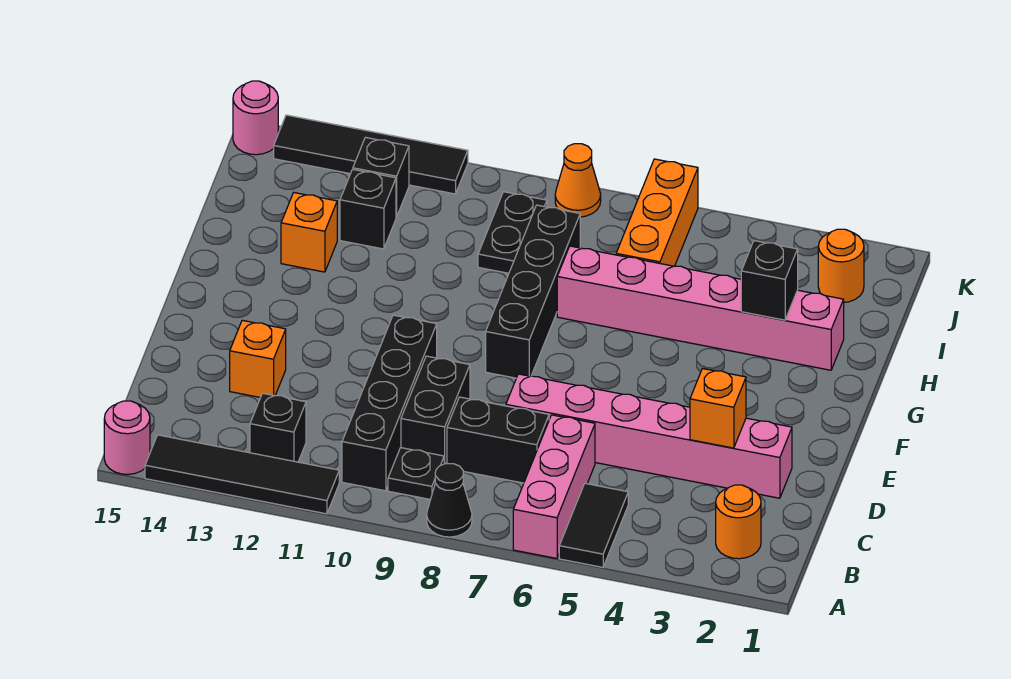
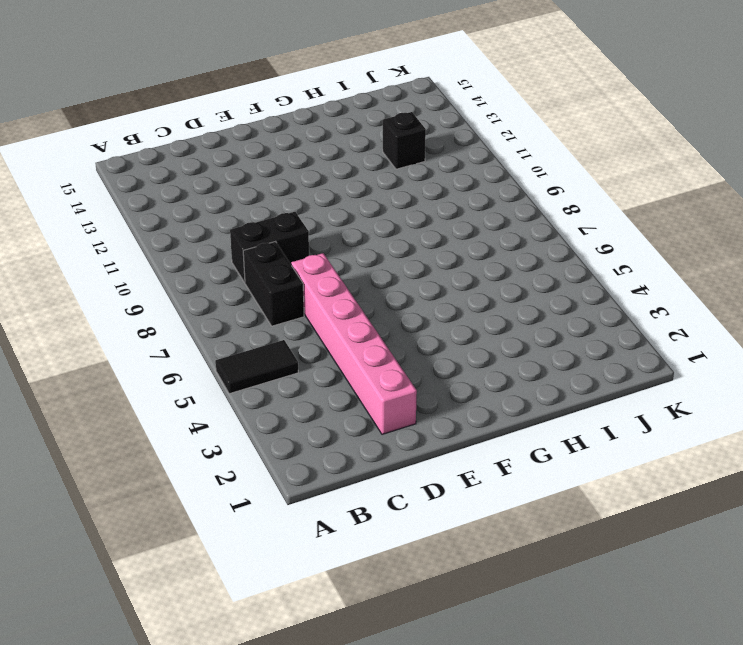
none -> pink 1x3 brick [513,415,595,558]
none -> black 1x1 cone [427,463,472,537]
none -> black 1x4 tile [145,435,339,514]

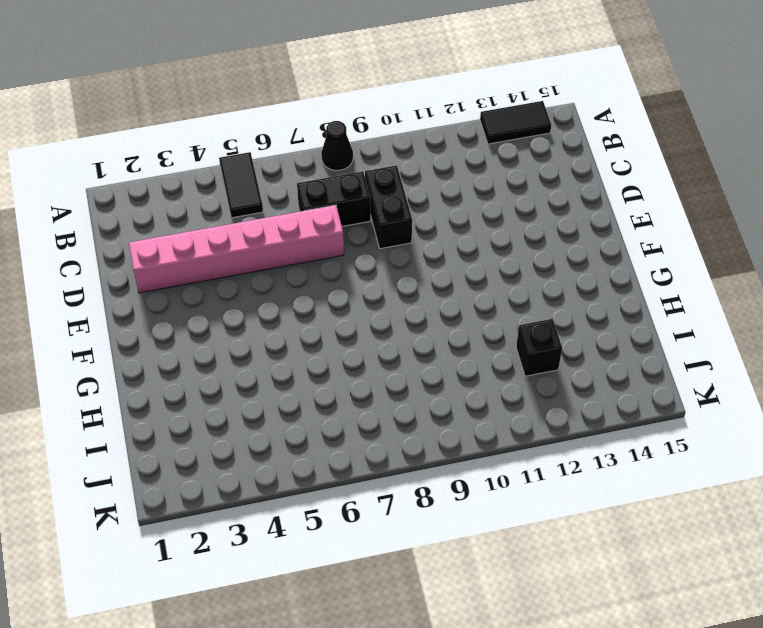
black 1x2 tile [480,101,551,144] -> black 1x4 tile [145,435,339,514]
none -> pink 1x3 brick [513,415,595,558]
none -> pink 1x1 round brick [104,401,150,474]
none -> orange 1x1 round brick [716,485,761,559]

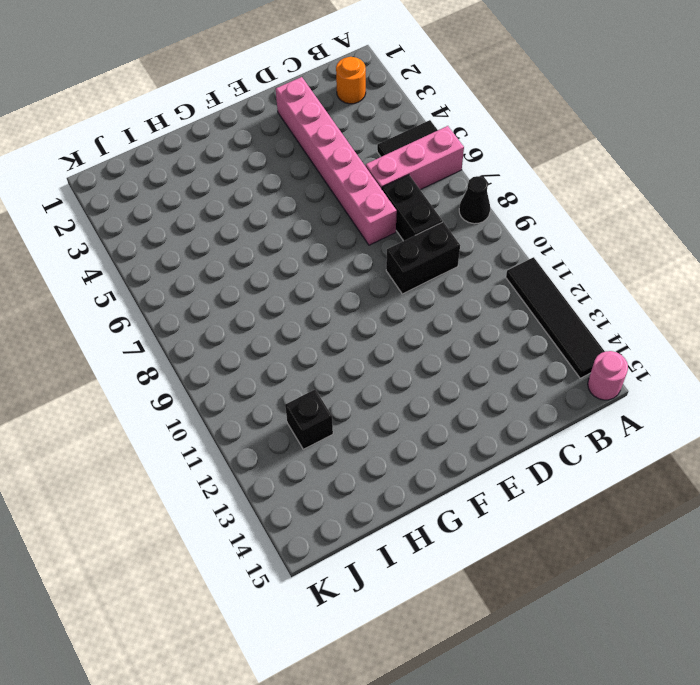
none -> black 1x1 plate [388,448,444,499]
none -> black 1x4 brick [342,315,437,491]
none -> black 1x1 brick [250,393,306,462]

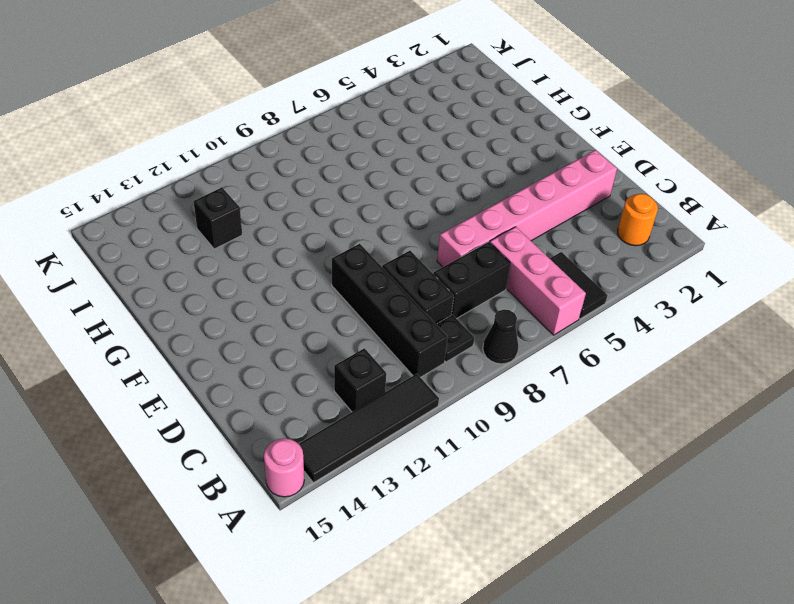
none -> orange 1x1 brick [230,320,286,398]
none -> black 1x4 brick [486,205,580,378]
none -> pink 1x6 brick [557,246,844,370]

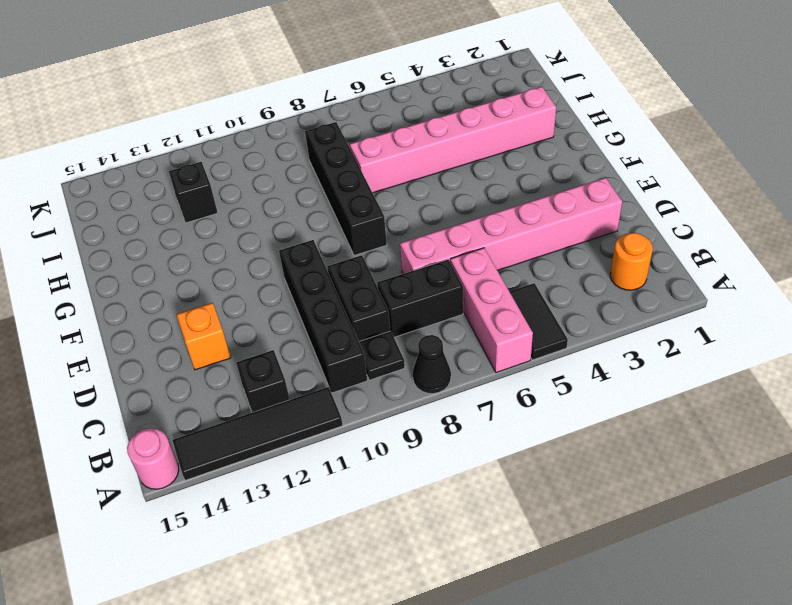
none -> orange 1x1 brick [281,193,337,272]
none -> orange 1x3 brick [616,159,698,266]
none -> black 1x2 plate [478,192,547,273]

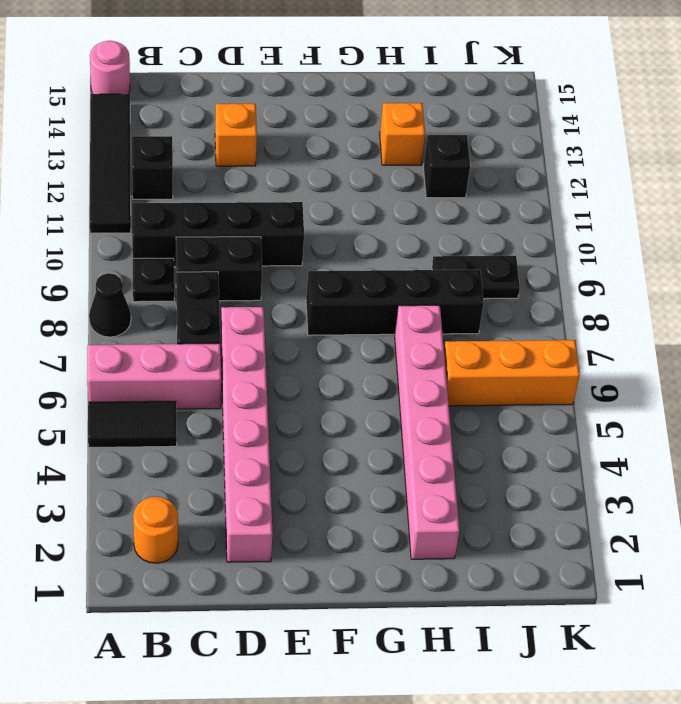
none -> orange 1x1 round brick [818,229,864,302]
none -> black 1x1 brick [353,137,409,217]
none -> orange 1x1 cone [555,144,601,217]

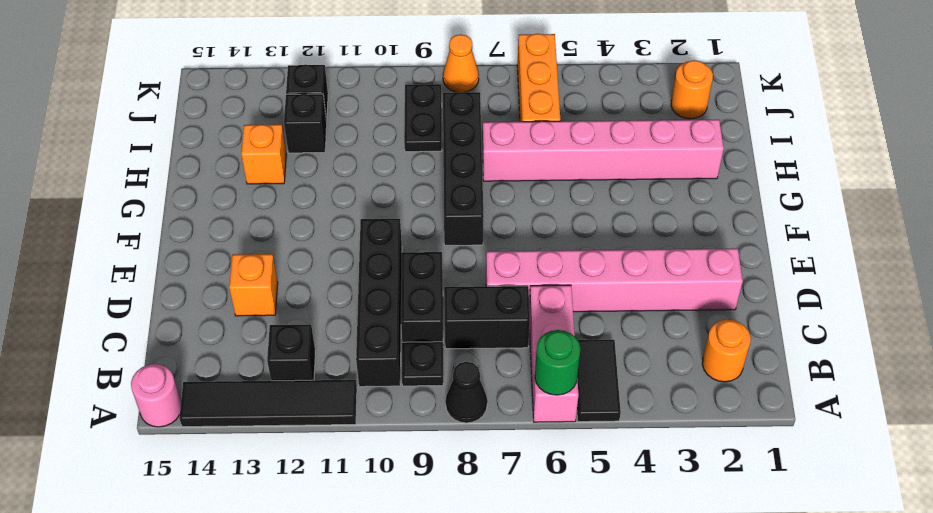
green 1x1 round brick [535,330,580,395] -> none
none -> black 1x4 tile [274,115,468,194]
none -> pink 1x1 round brick [233,81,278,155]
none -> orange 1x1 brick [690,369,746,448]

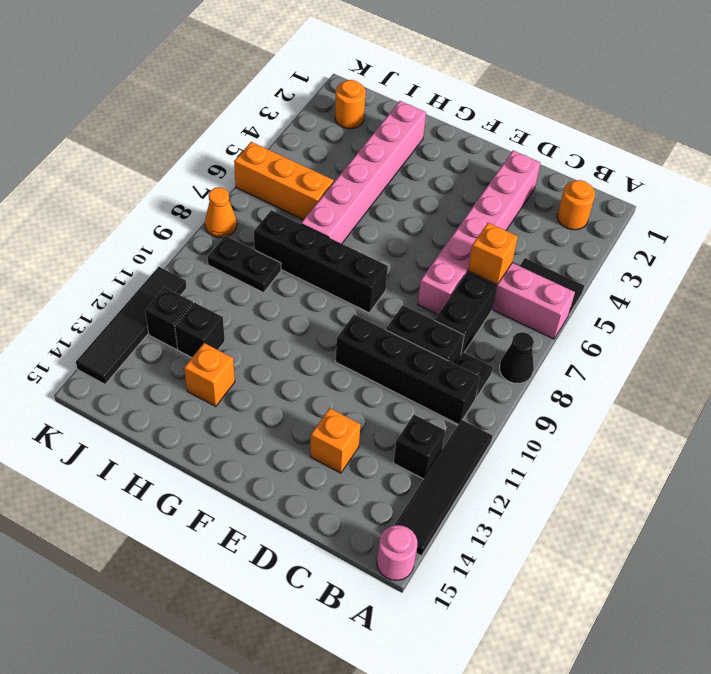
orange 1x1 brick [468,223,518,285] -> orange 1x1 brick moved to [690,369,746,448]
none -> pink 1x1 round brick [233,81,278,155]
none -> black 1x1 brick [741,241,798,320]

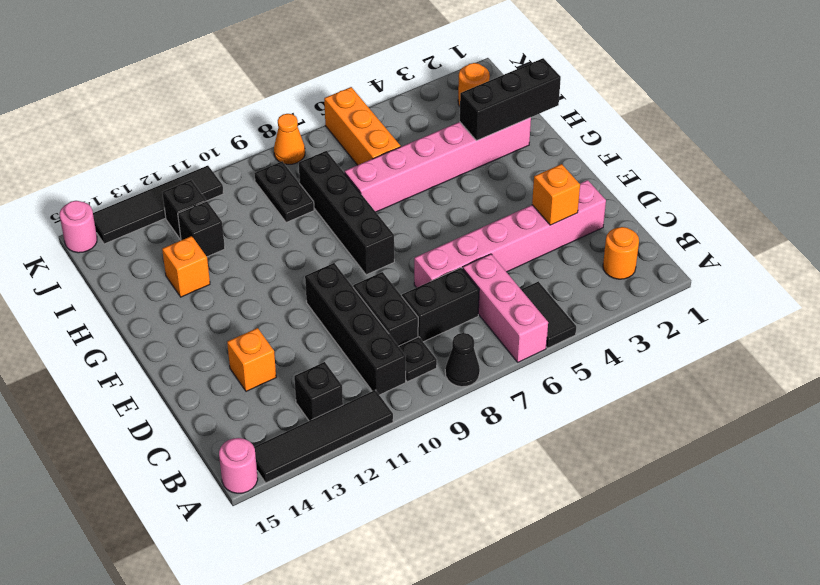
black 1x3 brick [460,58,561,141] -> black 1x1 brick [741,241,798,320]

